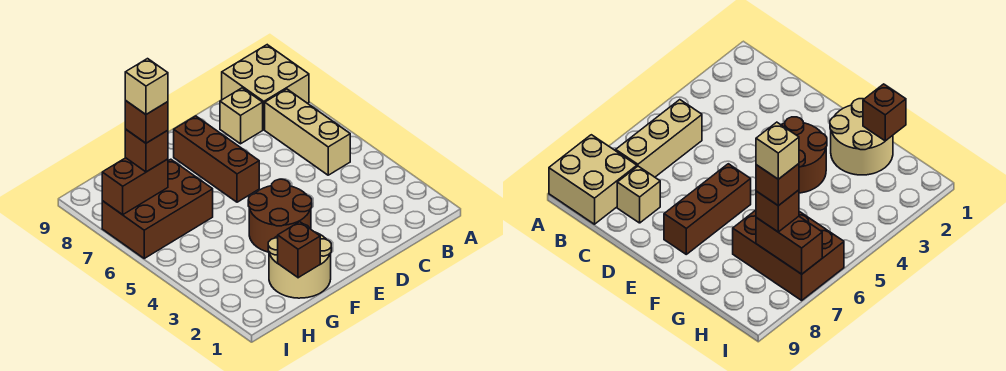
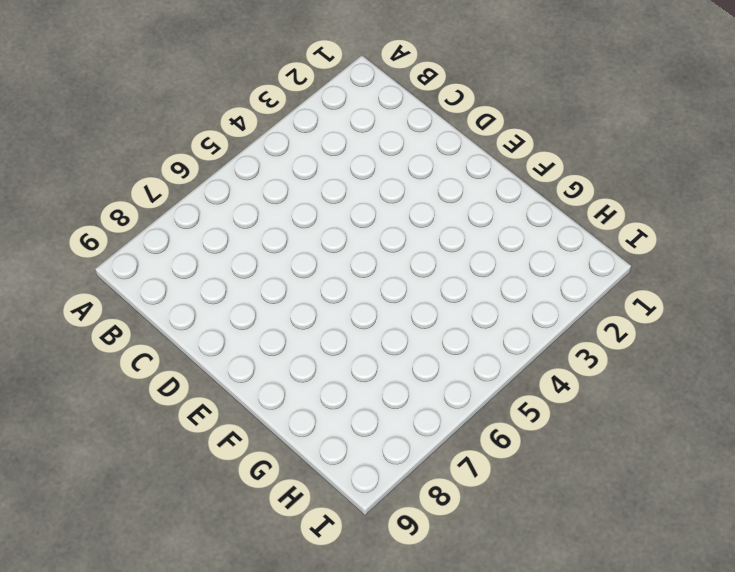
none -> tan 2x2 brick [222,45,309,130]
none -> tan 1x3 brick [265,89,350,175]
none -> tan 1x1 brick [220,88,263,144]

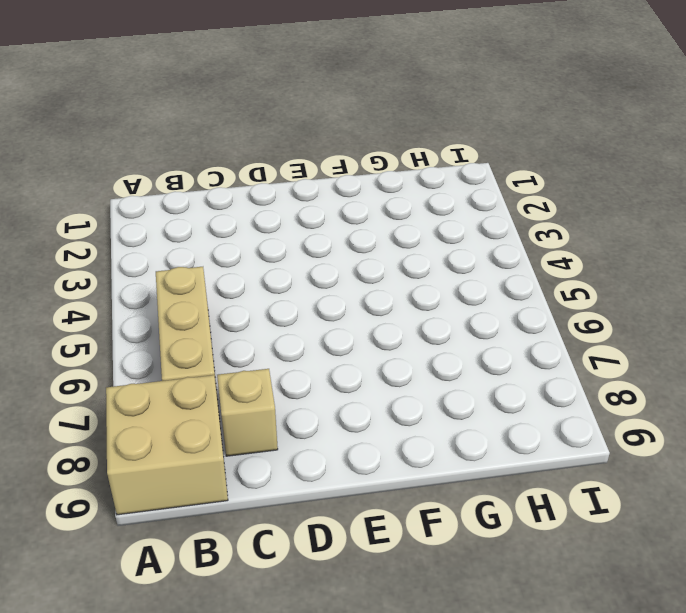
none -> brown 2x2 round brick [248,179,312,252]
none -> brown 1x3 brick [174,116,259,202]
none -> tan 2x2 round brick [268,224,331,298]

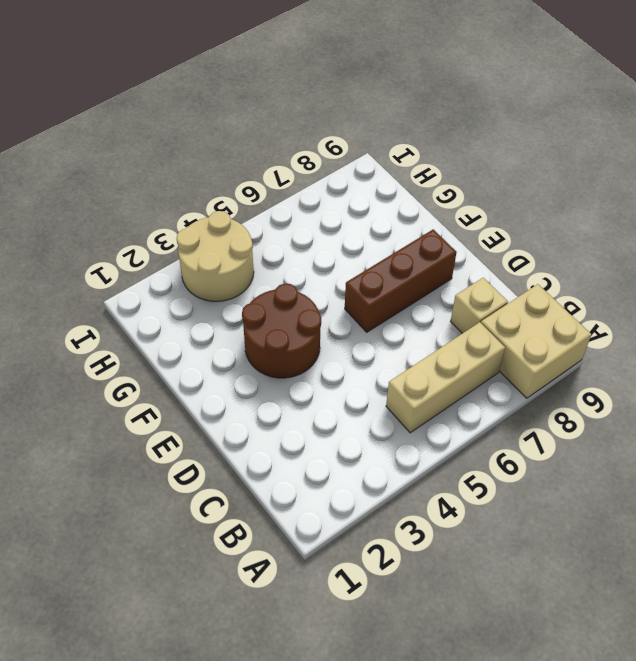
tan 2x2 round brick [177,211,254,301] -> tan 2x2 round brick moved to [268,224,331,298]
none -> brown 2x3 brick [102,159,213,258]
none -> brown 1x1 brick [278,222,320,278]
none -> brown 1x2 brick [102,158,168,215]

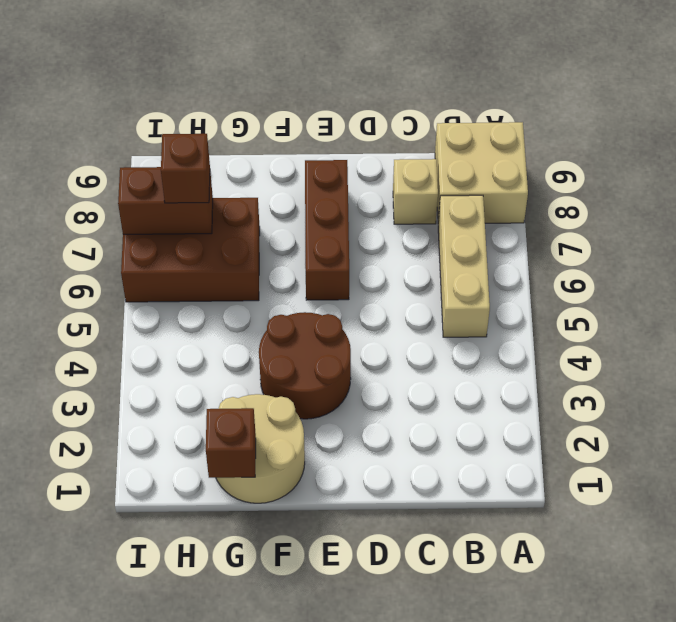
none -> brown 1x1 brick [125,100,168,143]
none -> tan 1x1 brick [125,59,168,114]

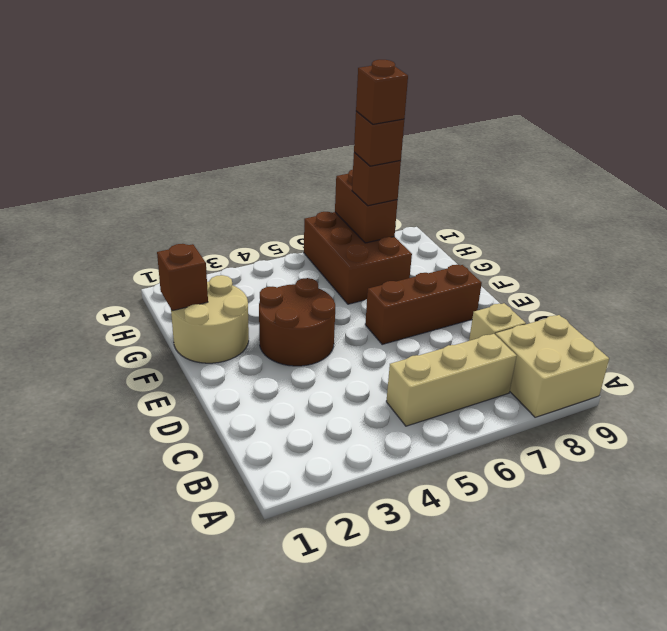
brown 1x1 brick [356,60,408,124] -> tan 1x1 brick [125,59,168,114]

